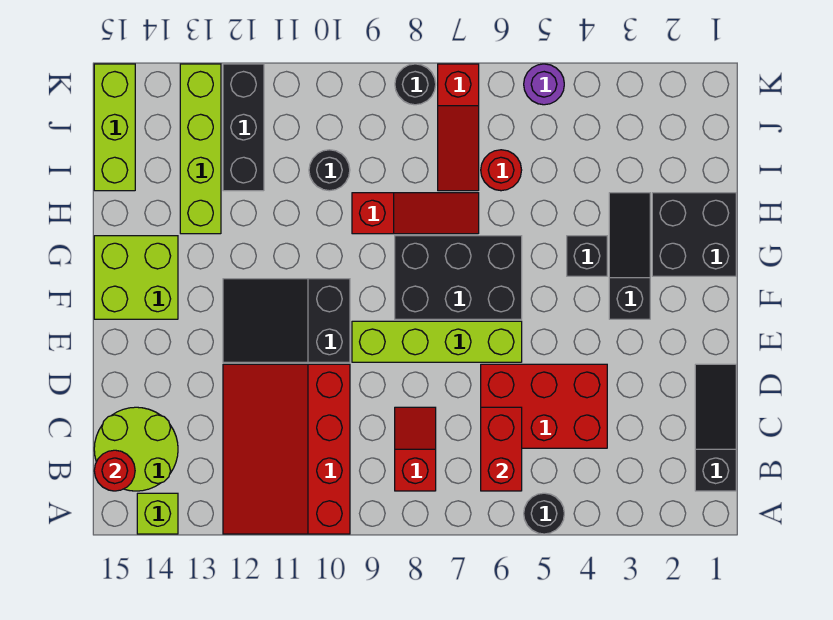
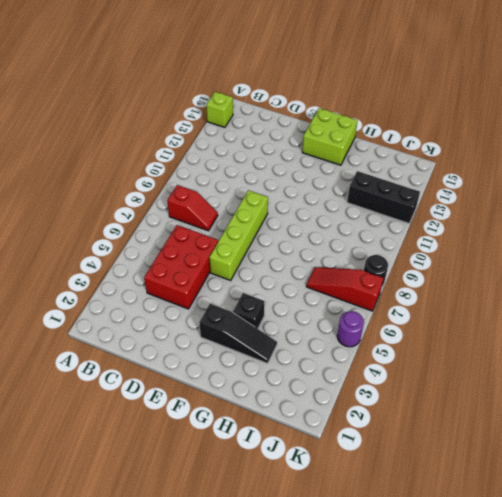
none -> black 1x1 round brick [524,493,564,534]
none -> red 3x4 slope [223,364,350,534]
none -> black 1x3 slope [695,364,736,491]

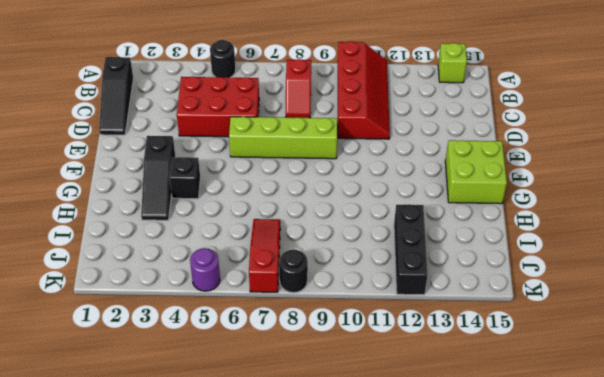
red 2x4 slope [338,42,390,139] -> red 3x4 slope [223,364,350,534]
none -> lime 2x2 round brick [94,407,178,491]
none -> black 2x3 slope [223,279,350,362]
none -> black 2x3 brick [395,236,522,319]

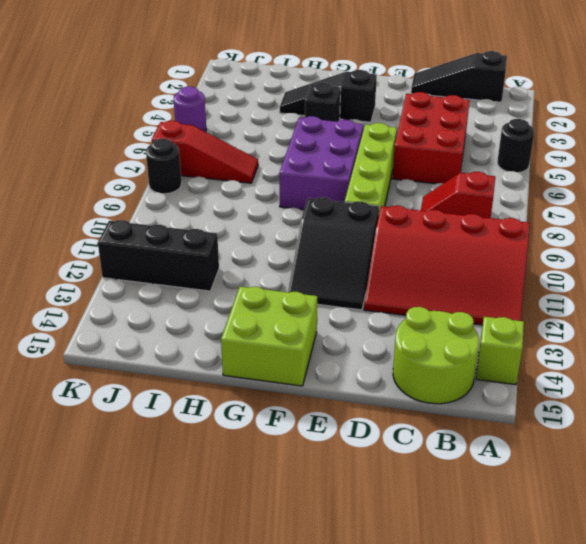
purple 2x3 brick [279,116,363,210] -> black 2x3 brick [395,236,522,319]
none -> black 2x2 brick [652,193,736,276]
none -> red 1x3 slope [352,193,479,234]
none -> lime 1x4 brick [180,64,221,234]

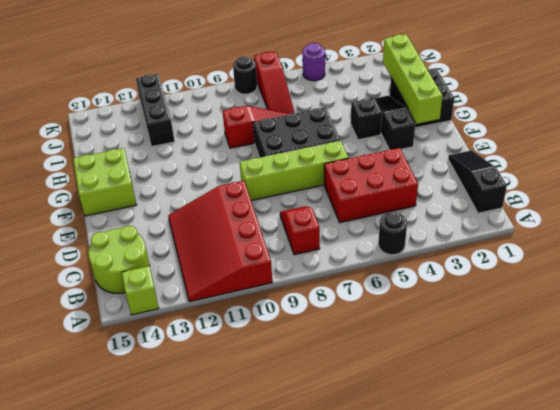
lime 1x4 brick [383,34,443,124] -> lime 1x4 brick moved to [180,64,221,234]
none -> black 2x3 slope [223,279,350,362]
none -> red 1x1 round brick [481,150,522,191]
none -> black 1x1 round brick [309,150,350,191]

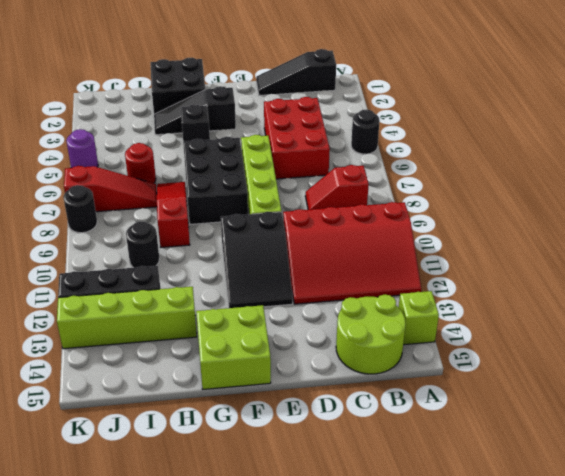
none -> lime 1x3 brick [94,64,135,191]
none -> red 1x2 brick [481,407,522,491]
none -> red 1x1 round brick [94,450,135,491]

